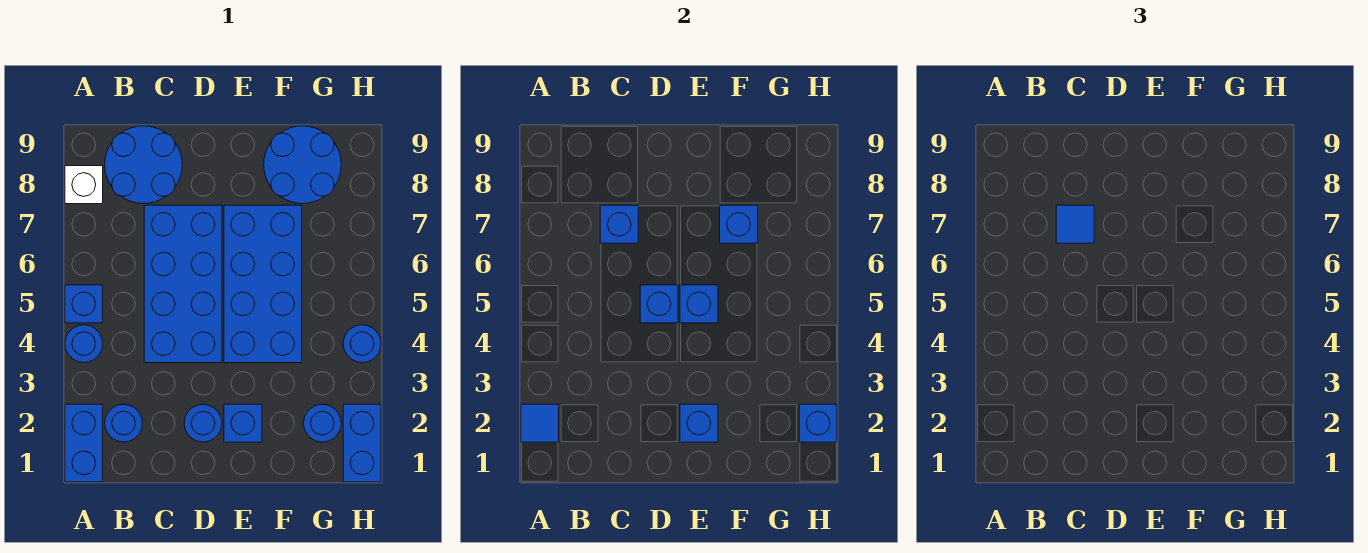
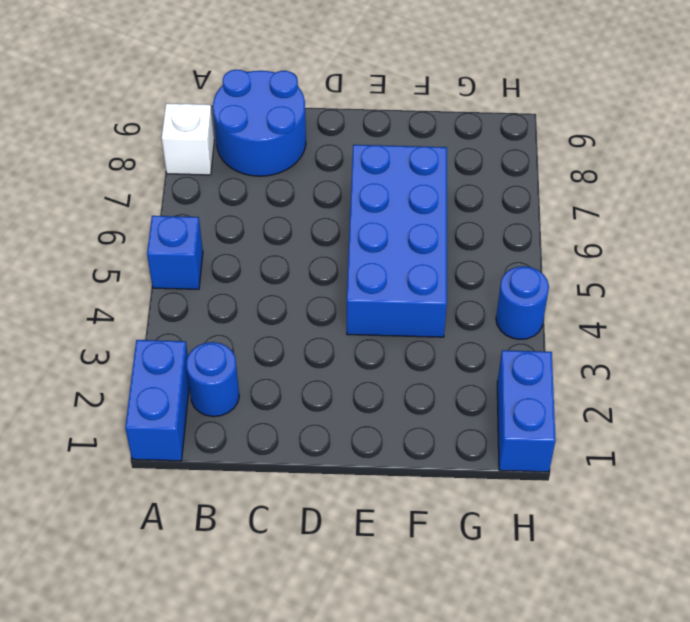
none -> blue 1x1 round brick [65,325,103,363]
none -> blue 2x4 brick [144,205,222,363]
none -> blue 1x1 round brick [184,404,222,442]

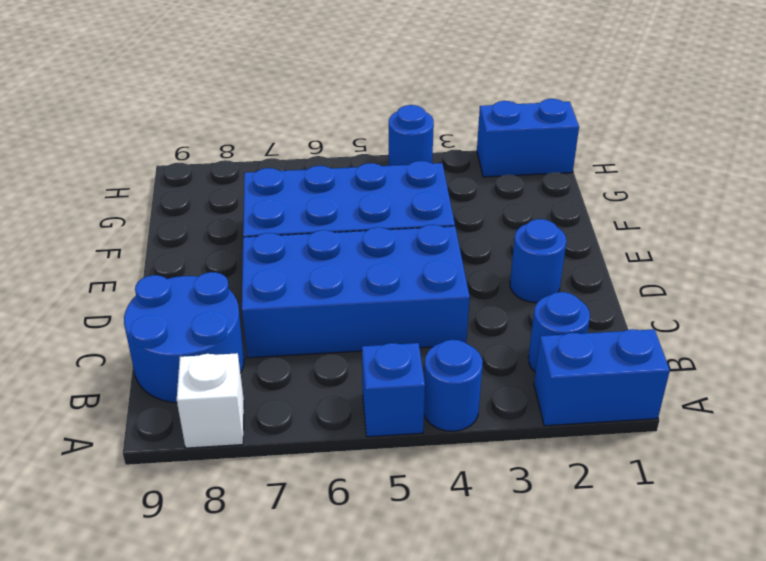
none -> blue 1x1 brick [224,404,262,442]
none -> blue 2x2 round brick [264,126,341,204]
none -> blue 1x1 round brick [304,404,341,442]

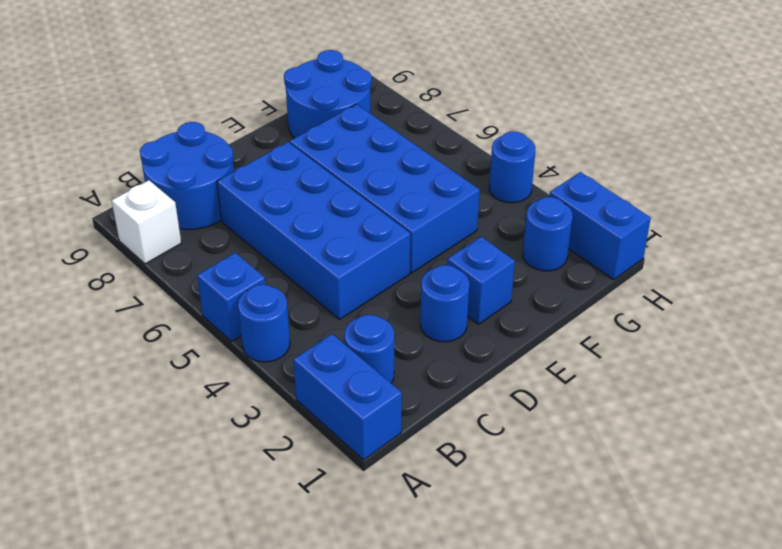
none -> blue 1x1 tile [521,404,559,442]
none -> blue 1x1 brick [600,205,638,243]
none -> blue 1x1 brick [640,285,678,323]

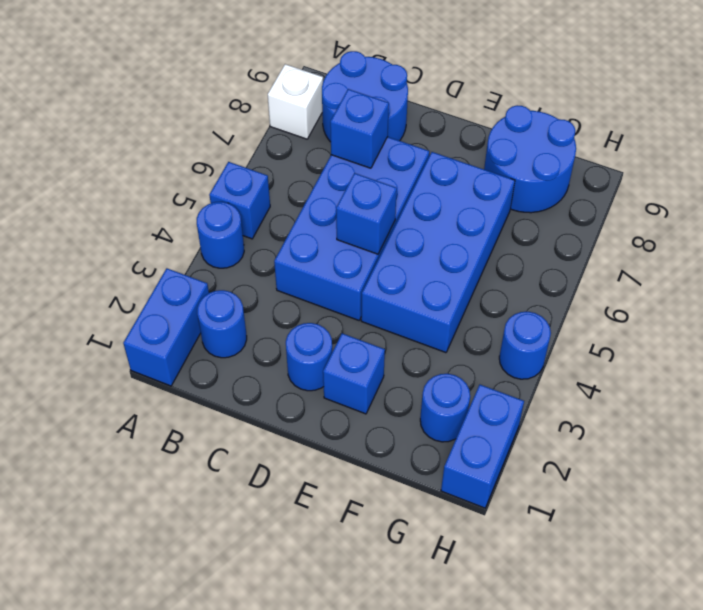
none -> blue 1x1 tile [521,404,559,442]
none -> blue 1x1 brick [680,404,718,442]
none -> blue 1x1 brick [680,285,718,323]

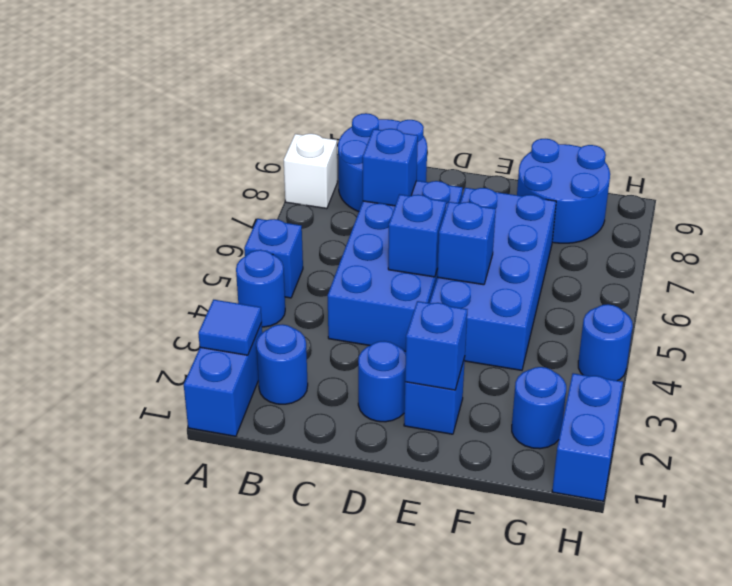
none -> blue 1x1 brick [720,205,758,243]
none -> blue 1x1 brick [799,404,837,442]
none -> blue 1x1 tile [1056,205,1094,243]

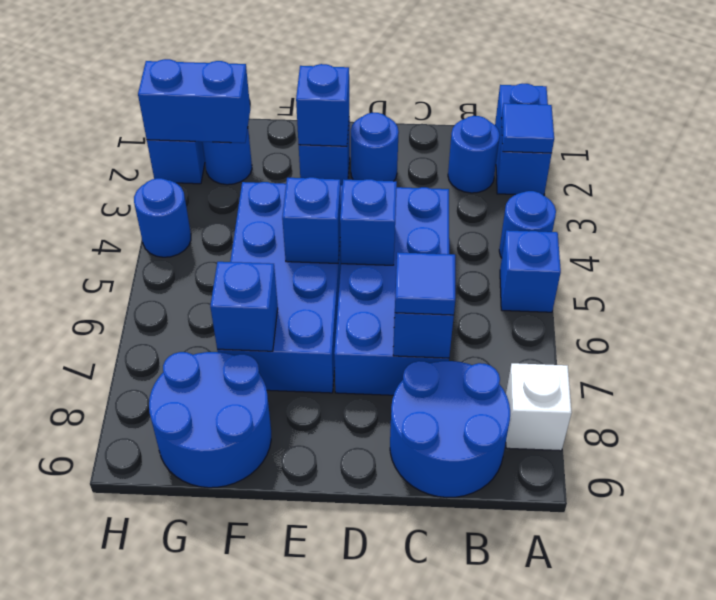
blue 1x2 brick [138,59,250,143] -> blue 1x1 brick [799,404,837,442]

